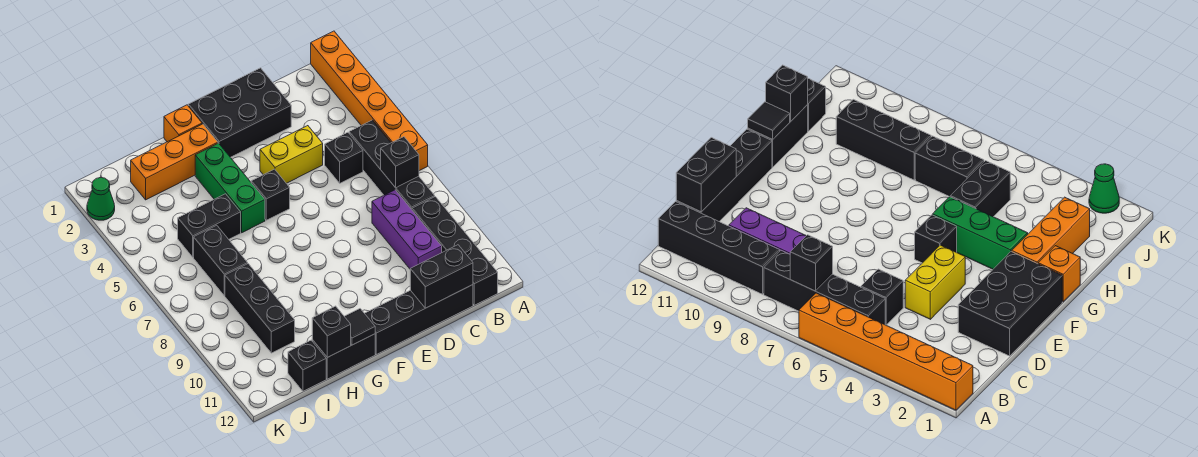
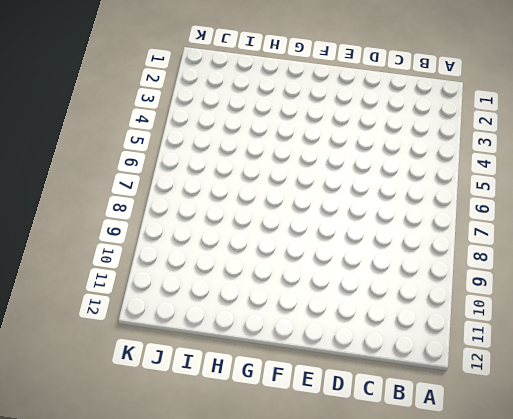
none -> orange 1x6 brick [311,31,428,171]
none -> black 1x4 brick [349,120,435,209]
none -> black 1x4 brick [412,197,498,305]

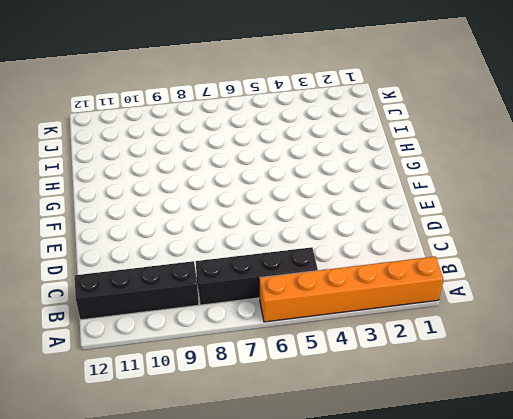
none -> black 1x1 brick [325,132,363,183]
none -> purple 1x3 brick [372,190,442,269]
none -> black 1x4 brick [365,285,473,354]

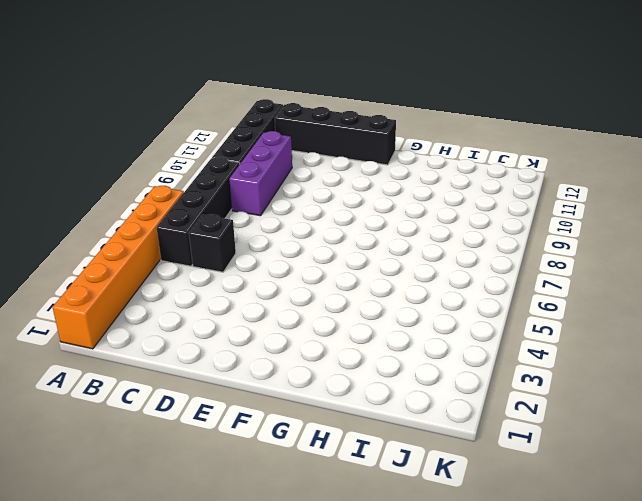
none -> black 2x3 brick [188,68,291,157]
none -> yellow 1x2 brick [260,126,323,183]
none -> black 1x1 brick [251,169,290,220]

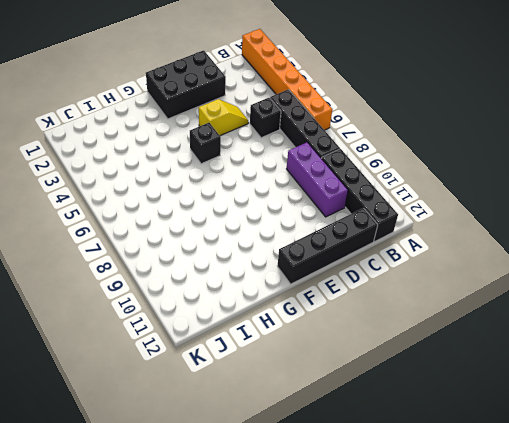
yellow 1x2 slope [199,99,248,136] -> yellow 1x2 brick [260,126,323,183]
none -> orange 1x1 brick [164,105,202,142]
none -> orange 1x3 brick [131,124,218,200]
none -> green 1x3 brick [195,143,265,233]

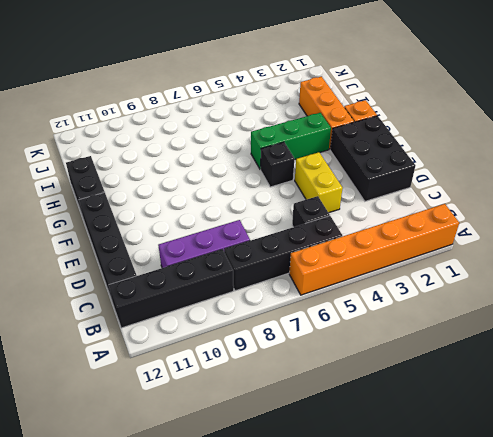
none -> black 1x2 brick [178,194,241,257]
none -> black 1x2 brick [194,225,248,296]
none -> black 1x3 brick [225,264,295,353]

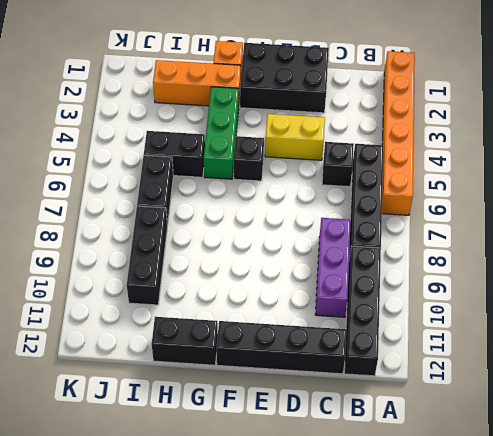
none -> black 1x1 brick [288,340,326,391]
none -> green 1x1 cone [87,177,115,220]
none -> black 1x1 brick [381,137,419,188]

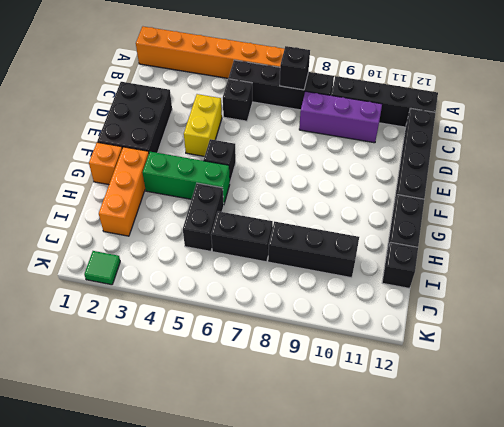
green 1x1 tile [84,251,120,285] -> green 1x1 cone [87,177,115,220]
none -> black 1x2 brick [410,245,473,308]
none -> black 1x1 tile [344,309,375,345]
none -> black 1x1 brick [312,306,351,357]

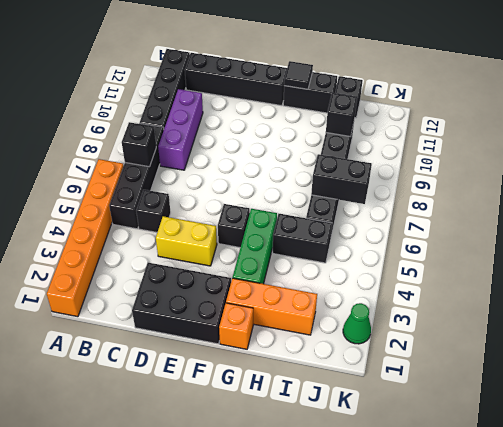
black 1x2 brick [311,154,372,204] -> black 1x2 brick moved to [410,245,473,308]
black 1x1 brick [326,93,357,137] -> black 1x1 brick moved to [312,306,351,357]

